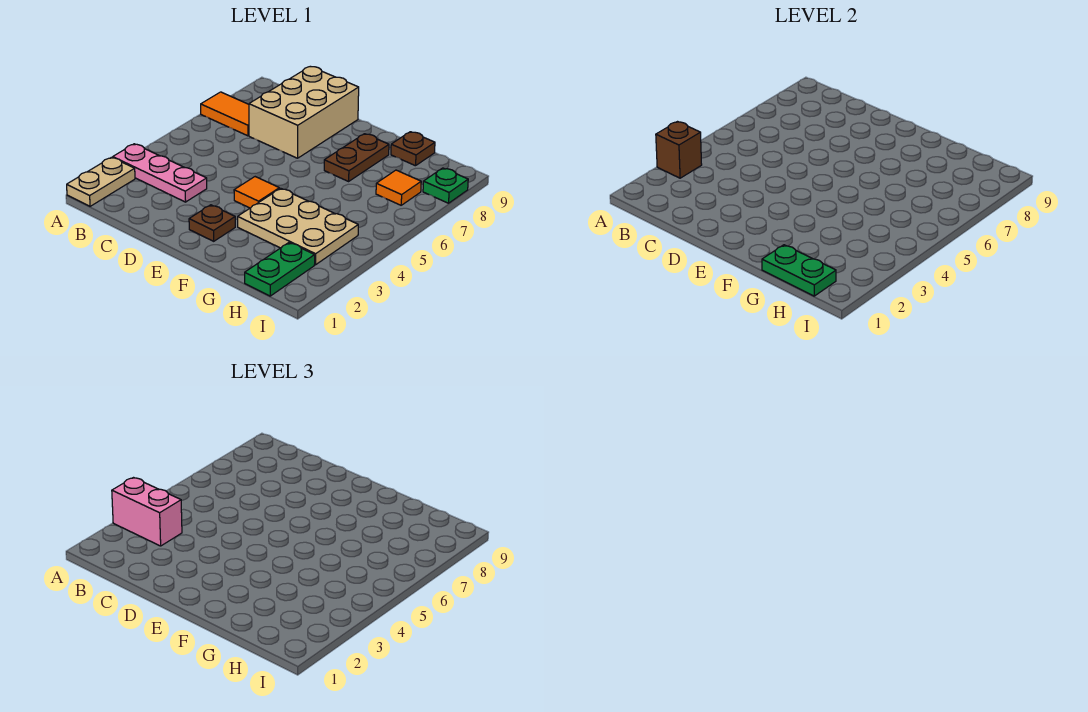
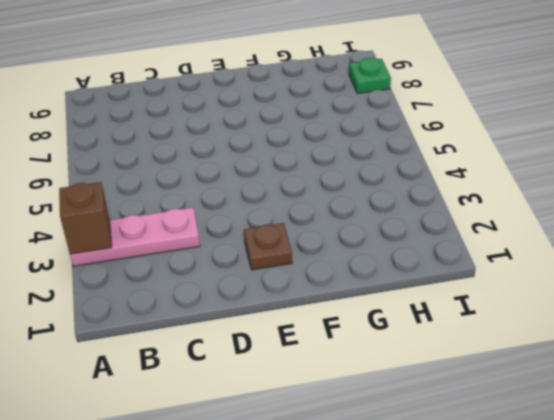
none -> tan 1x2 plate [67,157,135,206]
none -> orange 1x2 tile [201,92,249,136]
none -> tan 2x3 brick [249,67,359,158]

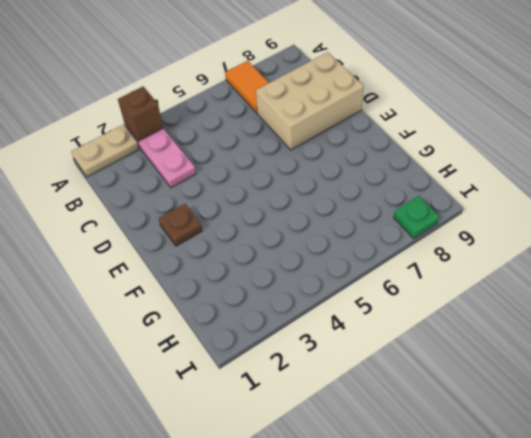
none -> orange 1x1 tile [234,177,279,208]
none -> tan 2x3 plate [238,188,358,265]
none -> brown 1x2 plate [324,134,389,181]

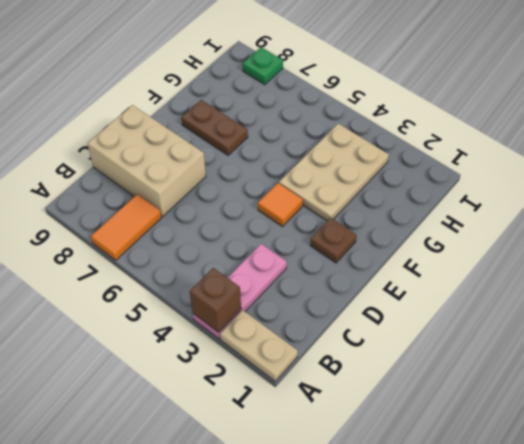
none -> brown 1x1 plate [391,132,435,166]
none -> green 1x2 plate [245,243,315,296]
none -> orange 1x1 tile [376,170,421,205]

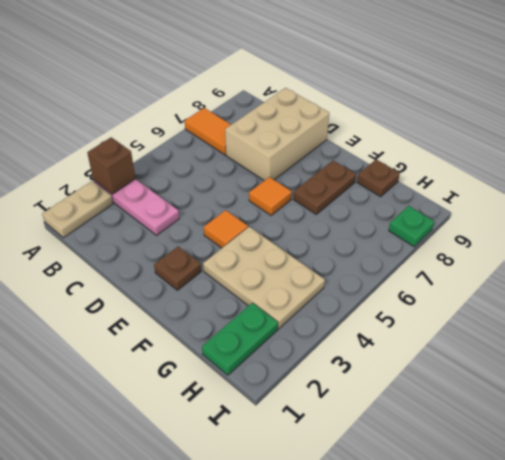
orange 1x1 tile [249,177,292,215] -> orange 1x1 tile moved to [376,170,421,205]
none -> green 1x2 plate [762,245,836,296]
none -> pink 1x2 brick [112,478,182,546]

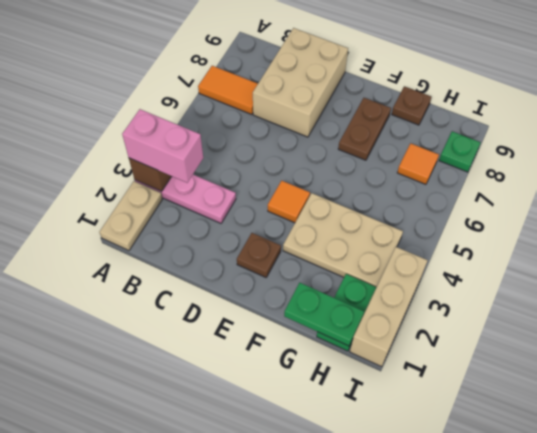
tan 1x3 brick [350,247,428,367] -> none

